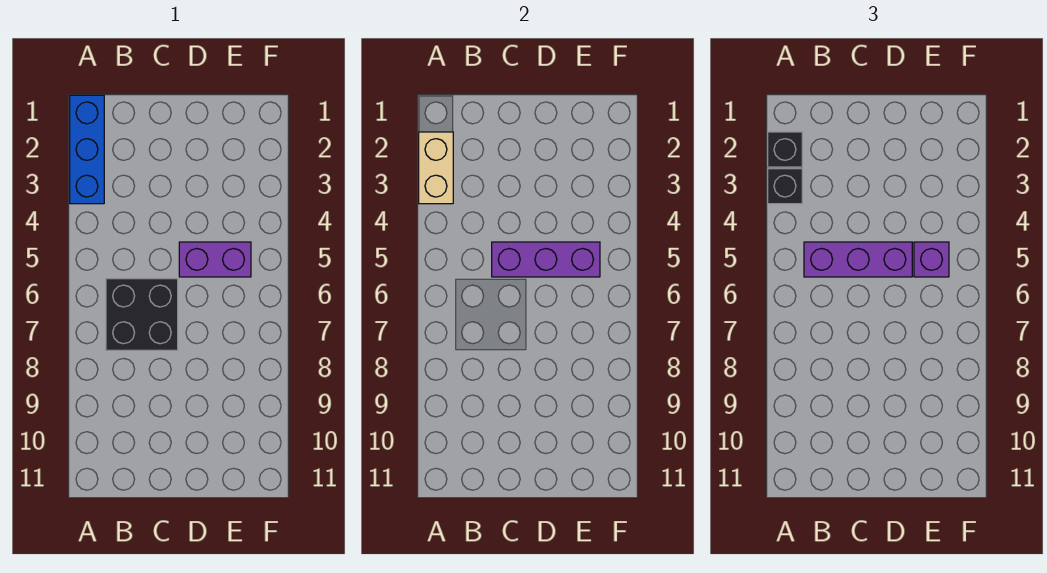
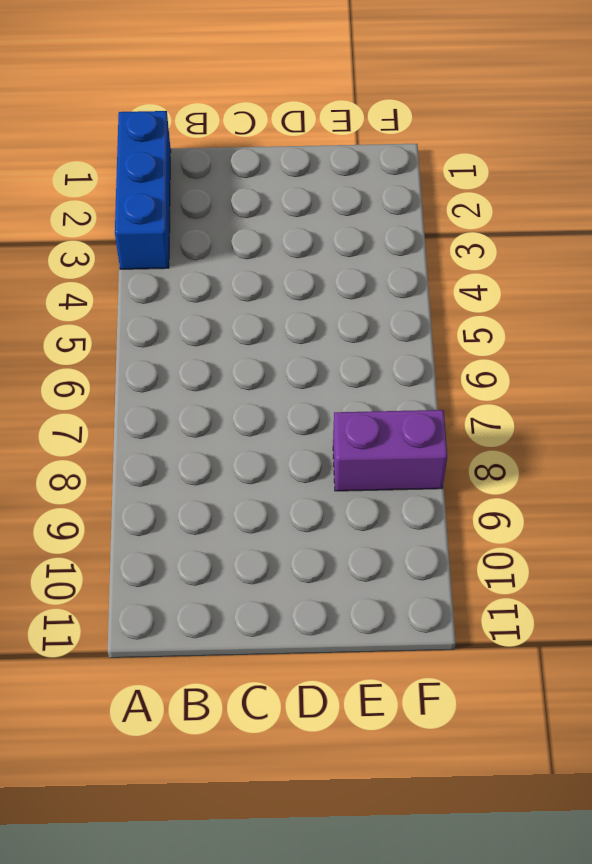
purple 1x2 brick [333,410,447,491] -> purple 1x2 brick moved to [179,242,251,277]
none -> black 2x2 brick [106,279,178,350]
none -> tan 1x2 brick [419,132,453,204]

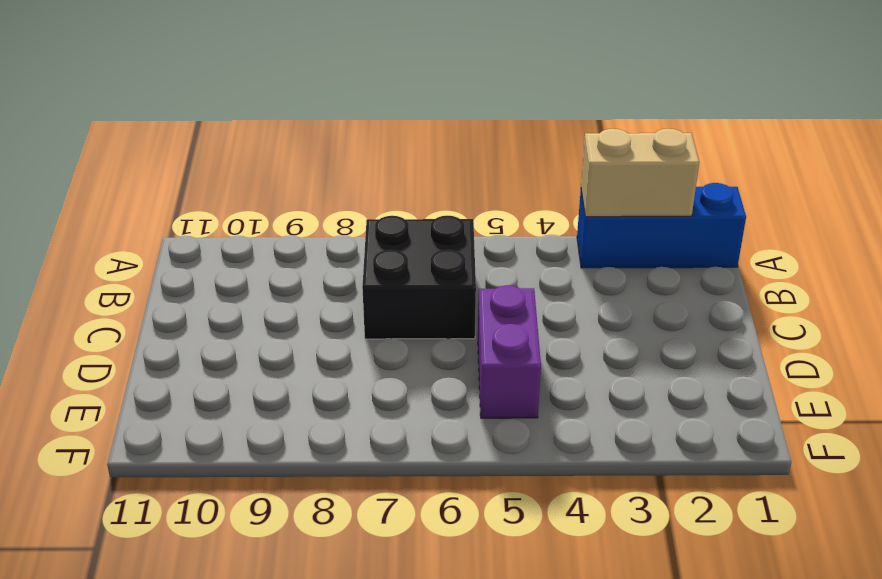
none -> purple 1x3 brick [492,242,600,277]
none -> black 1x1 brick [768,132,802,167]

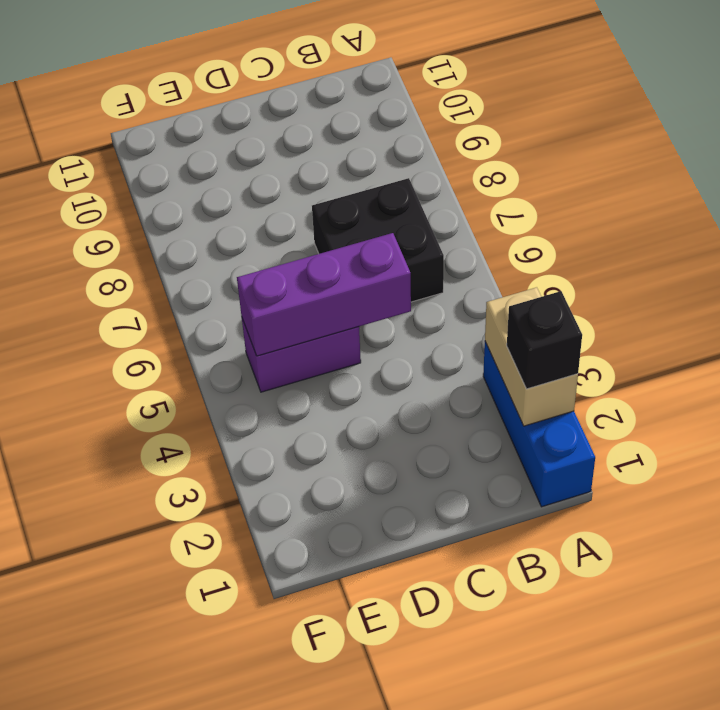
none -> black 1x1 brick [768,169,802,204]
none -> purple 1x3 brick [804,242,912,277]

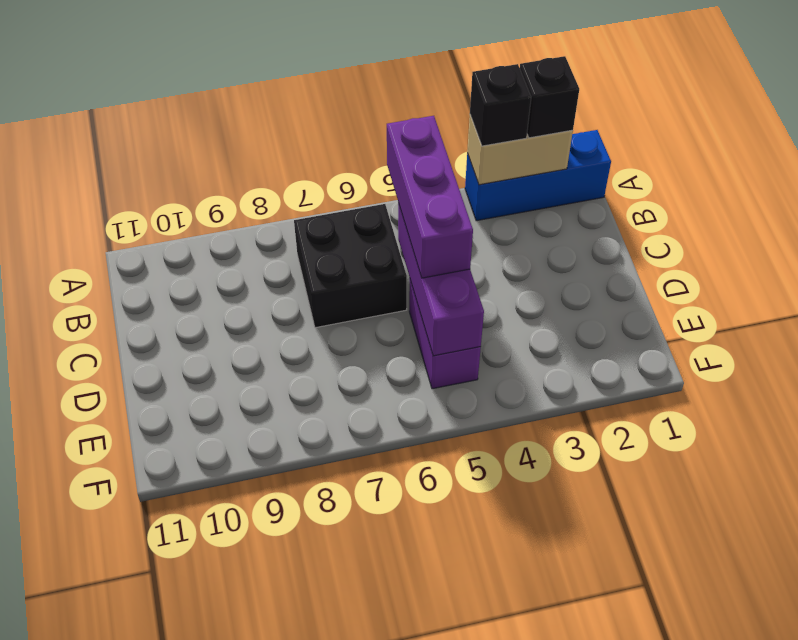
none -> purple 1x1 brick [914,242,949,277]

